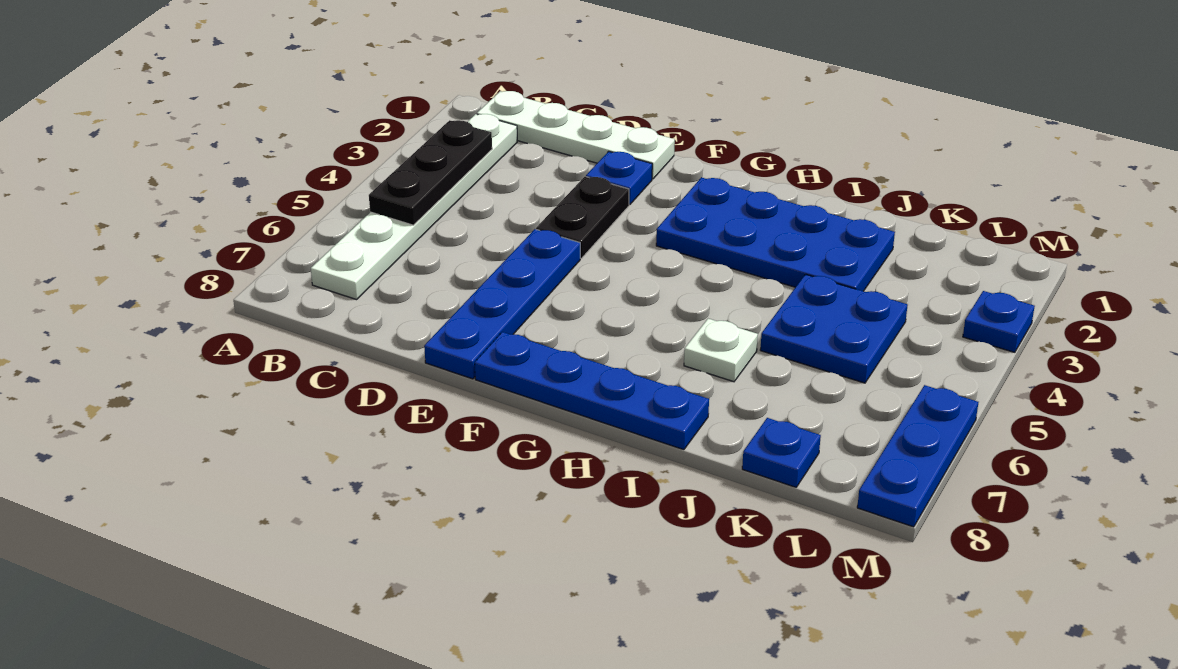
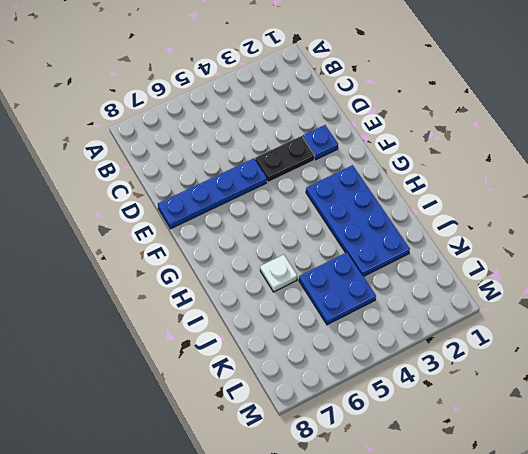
none -> white 1x4 plate [477,91,675,179]
none -> white 1x6 plate [311,114,517,300]
none -> blue 1x4 plate [475,332,709,450]

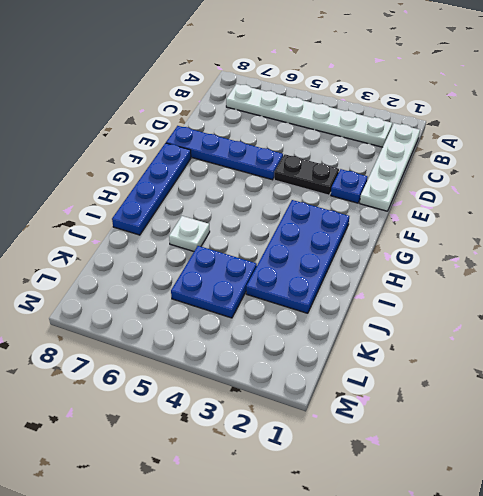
none -> blue 1x1 plate [742,418,821,487]
none -> blue 1x1 plate [963,291,1035,352]
none -> blue 1x3 plate [857,385,978,527]

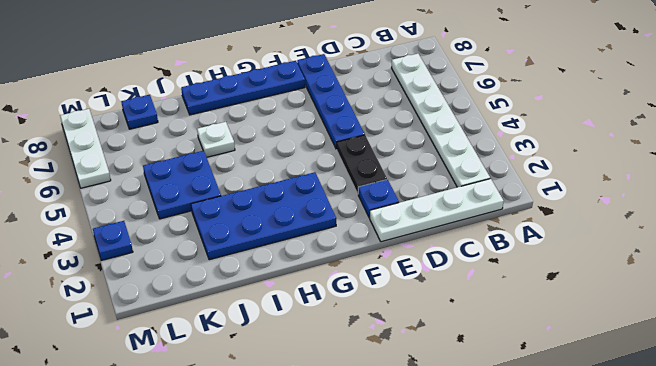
white 1x3 plate [60,109,111,188] -> blue 1x3 plate [857,385,978,527]
none -> black 1x3 plate [369,120,492,225]

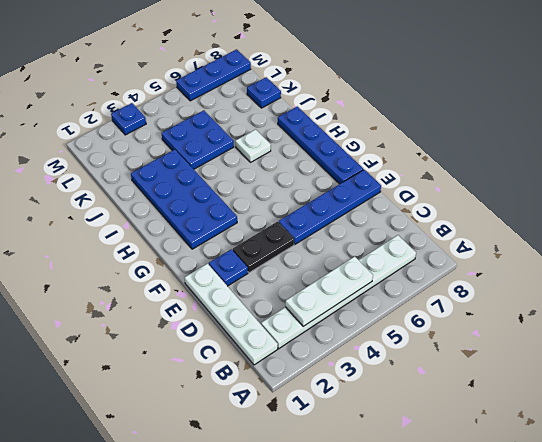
white 1x3 plate [285,256,373,326] -> black 1x3 plate [369,120,492,225]

